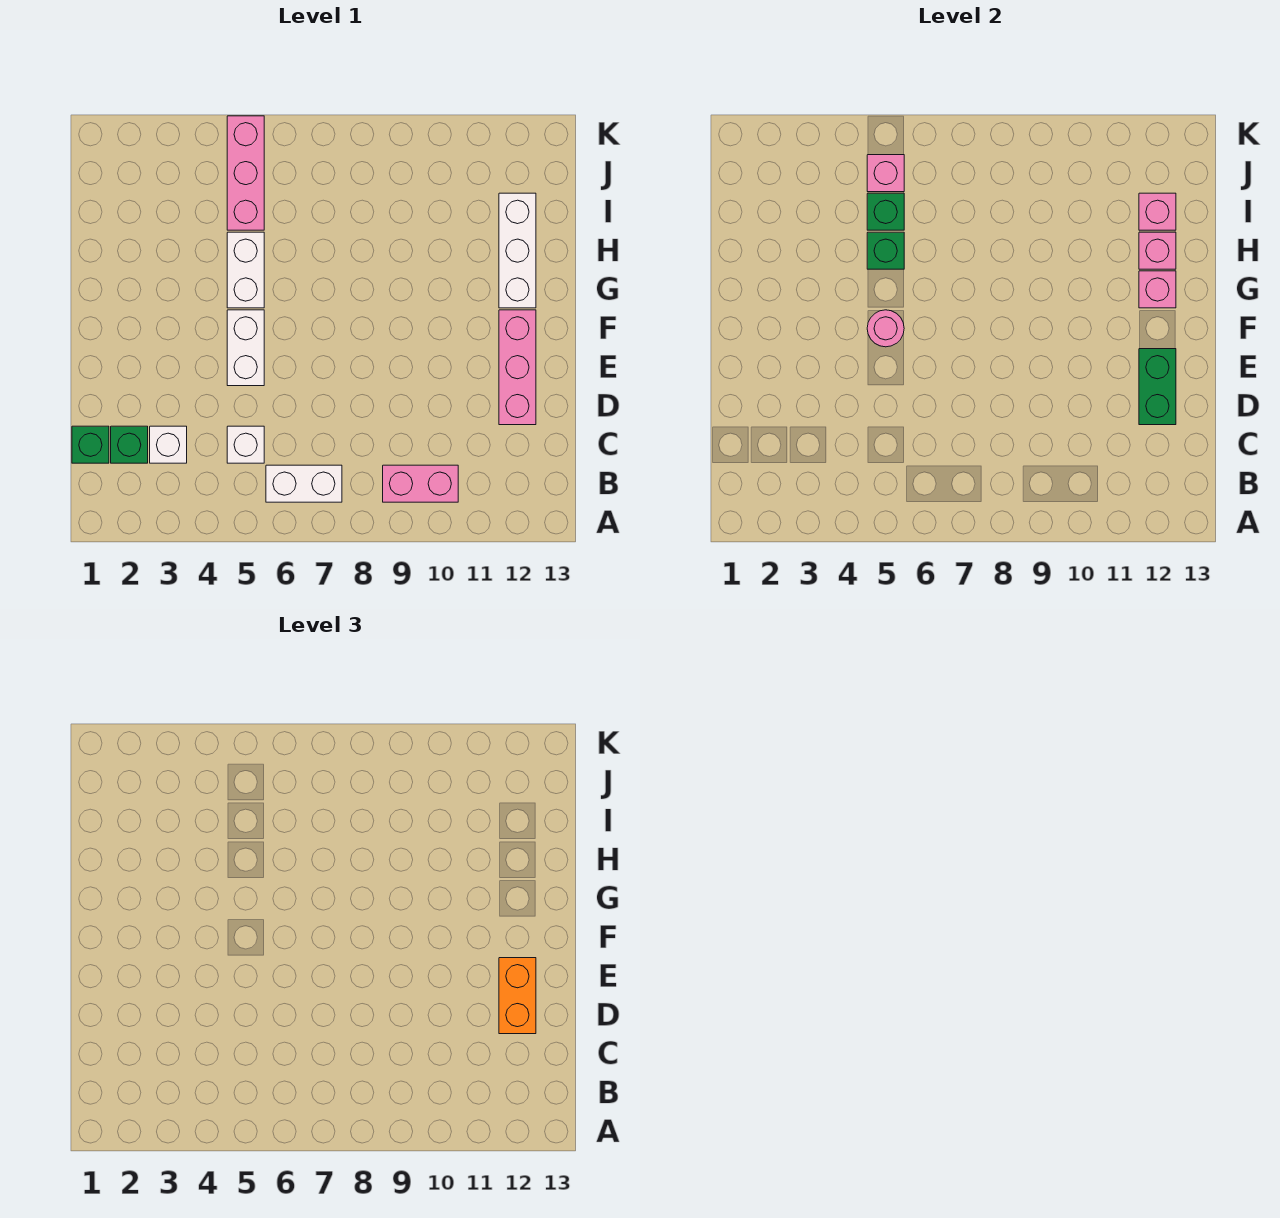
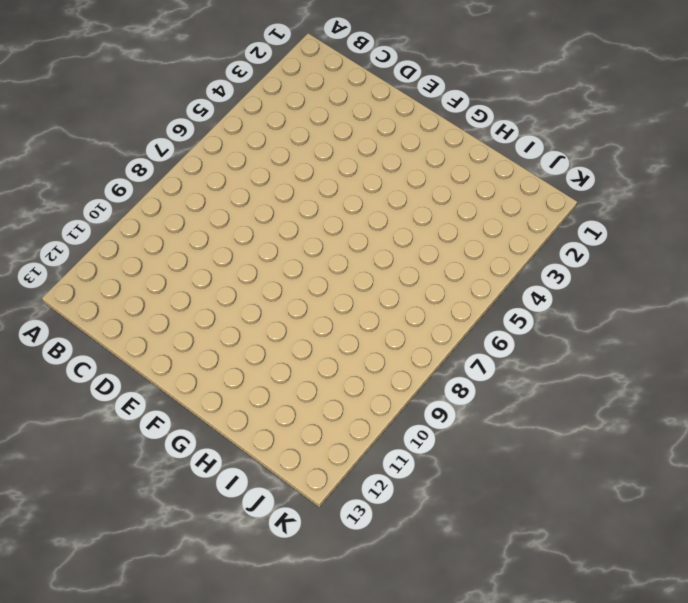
none -> white 1x2 brick [266,465,342,502]
none -> pink 1x2 brick [383,465,458,502]
none -> green 1x1 brick [72,426,109,463]

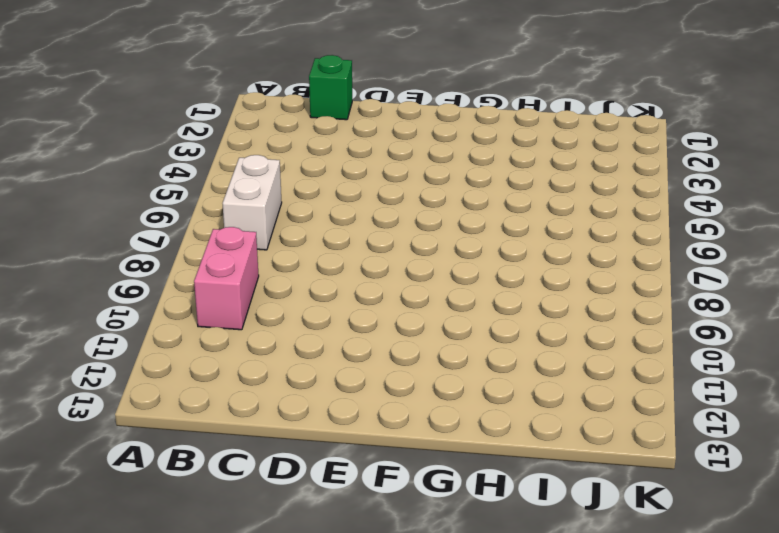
none -> green 1x1 brick [111,426,148,463]
none -> white 1x1 brick [150,426,187,463]
none -> white 1x1 brick [227,426,264,463]

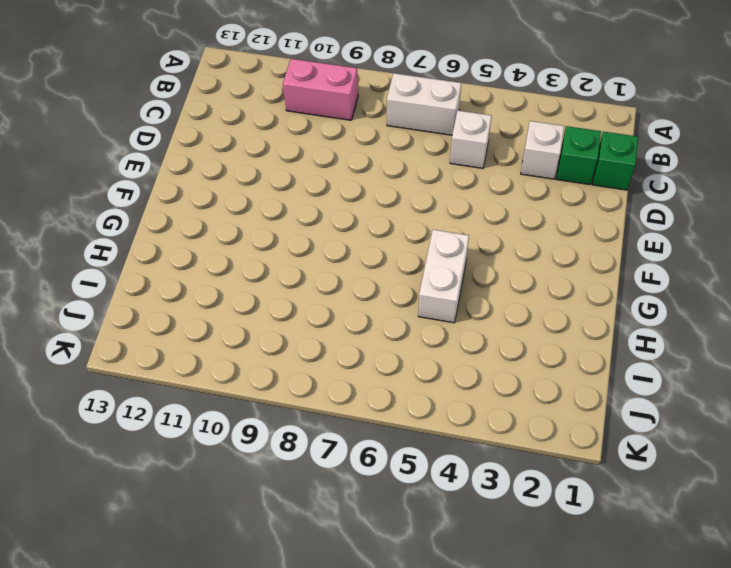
none -> pink 1x3 brick [499,310,536,425]
none -> white 1x2 brick [227,310,264,386]
none -> white 1x3 brick [499,193,536,308]

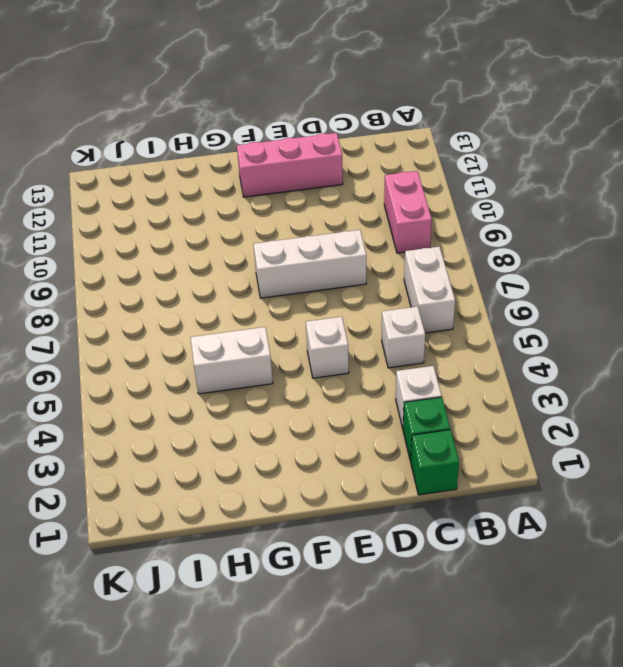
white 1x3 brick [254,230,366,298] -> white 1x3 brick moved to [499,193,536,308]
white 1x1 brick [306,317,349,378] -> white 1x2 brick [227,310,264,386]
none -> pink 1x3 brick [227,116,264,230]
none -> green 1x2 brick [1139,349,1176,425]
none -> pink 1x1 round brick [867,310,904,347]

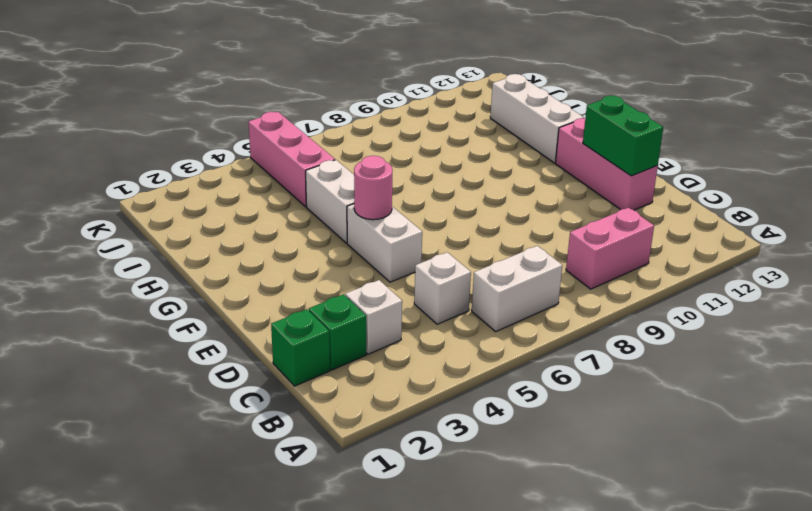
none -> pink 1x1 brick [1139,271,1176,308]
none -> green 1x1 brick [867,232,904,269]
none -> pink 1x1 brick [1139,232,1176,269]

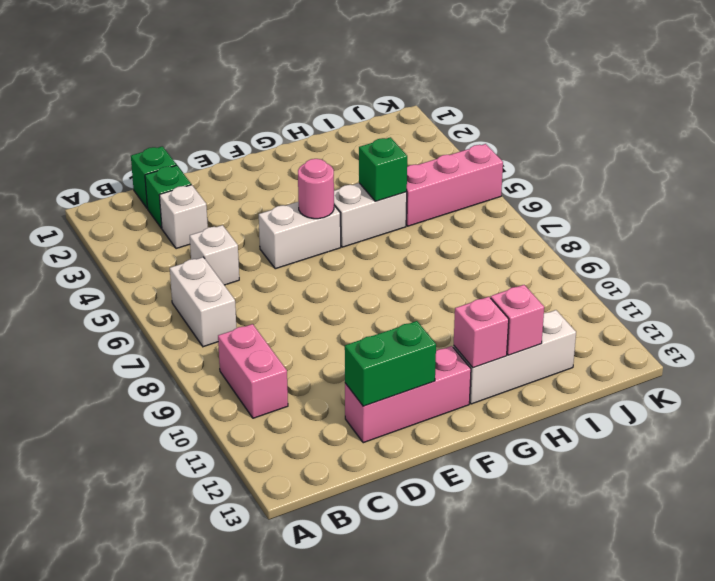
none -> green 1x1 brick [867,193,904,230]
none -> pink 1x1 brick [1139,193,1176,230]
none -> pink 1x1 brick [867,155,904,192]

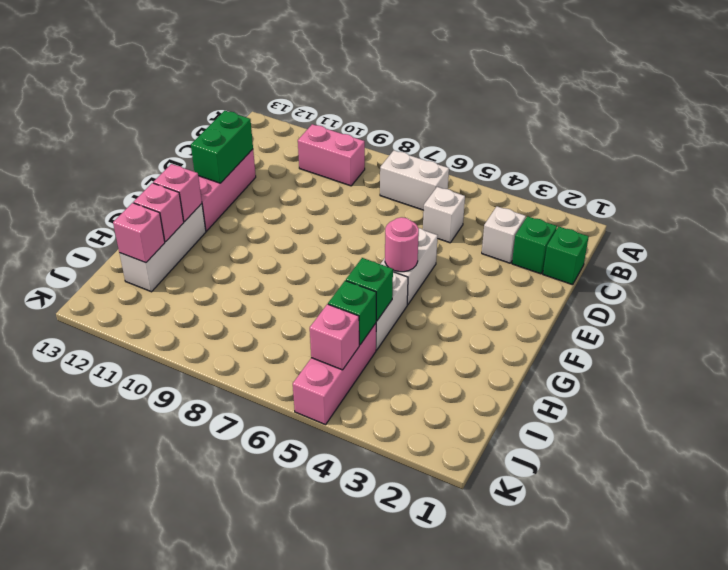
none -> orange 1x2 brick [499,958,536,1034]

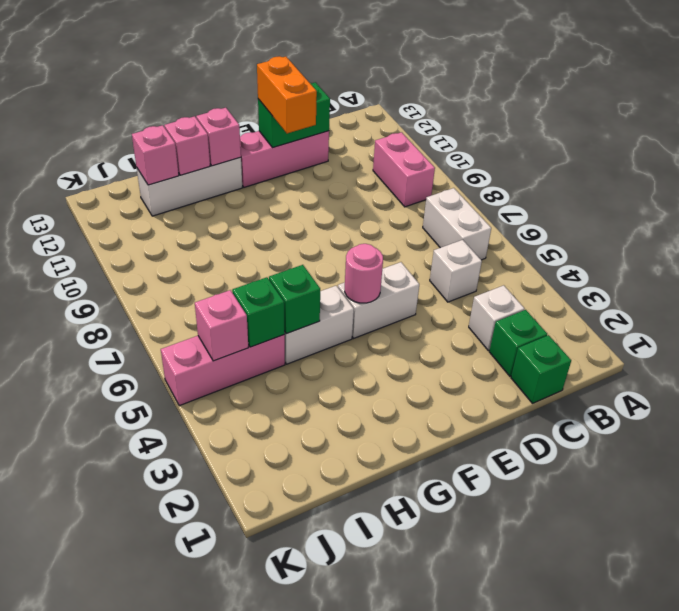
orange 1x2 brick [257,56,317,133] -> orange 1x2 brick turned to [499,958,536,1034]

